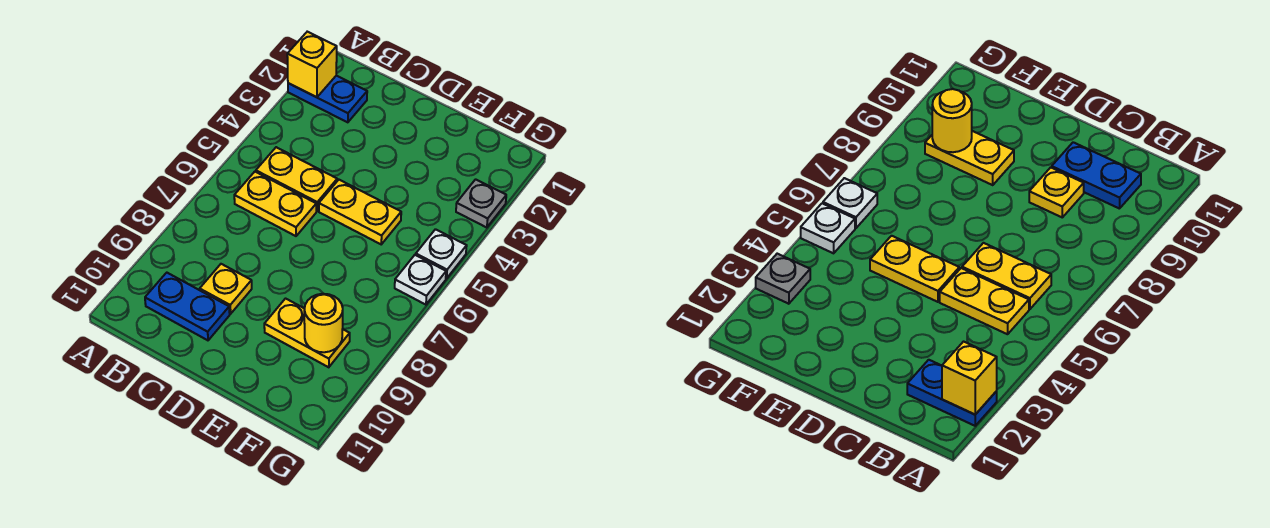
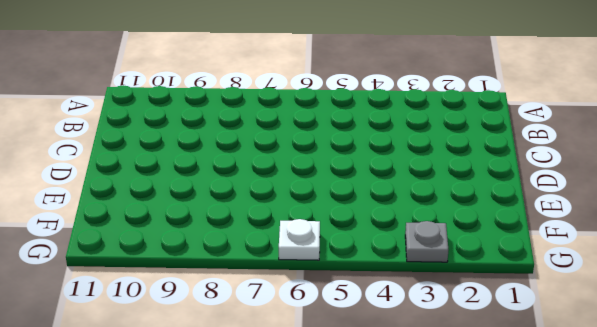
none -> blue 1x2 plate [288,76,367,122]
none -> yellow 1x2 plate [256,147,337,211]
none -> yellow 1x2 plate [234,172,316,236]

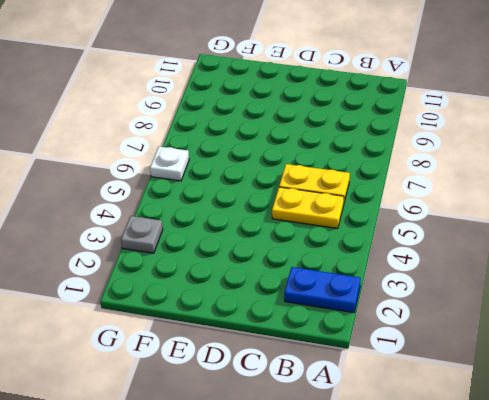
none -> blue 1x2 plate [145,273,230,340]
none -> yellow 1x1 plate [200,264,252,314]
none -> yellow 1x2 plate [319,180,401,244]

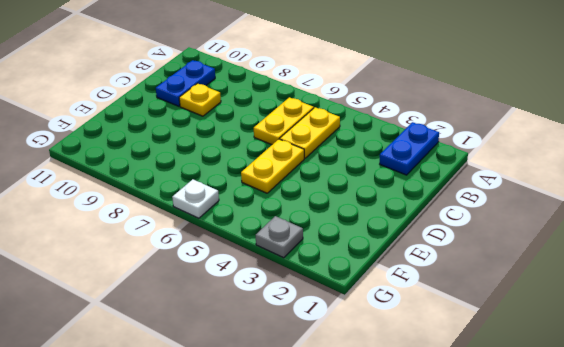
none -> yellow 1x2 plate [264,299,350,367]
none -> white 1x1 plate [416,229,467,279]
none -> yellow 1x1 brick [287,32,337,97]

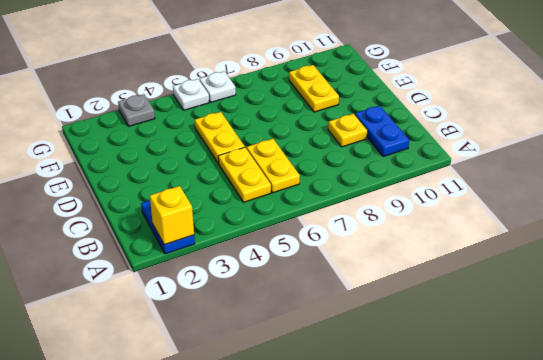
none -> yellow 1x1 round brick [304,294,343,352]

